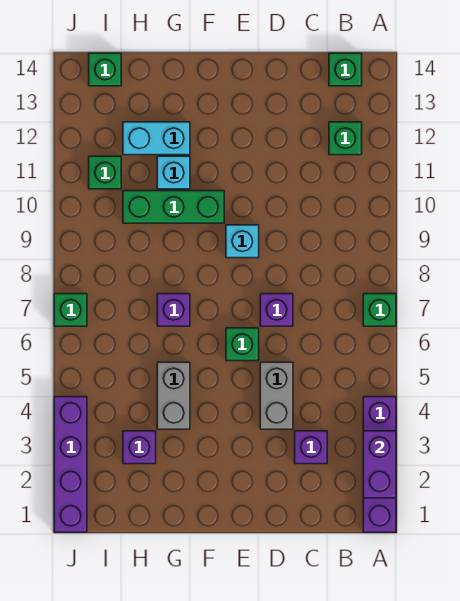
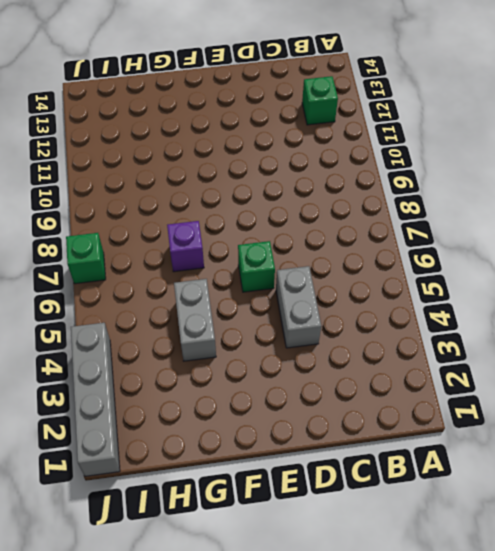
grey 1x4 brick [71,323,120,476] -> purple 1x4 brick [54,397,87,532]
none -> purple 1x4 brick [363,397,396,532]
none -> green 1x1 brick [363,294,396,326]
none -> green 1x1 brick [329,53,362,86]

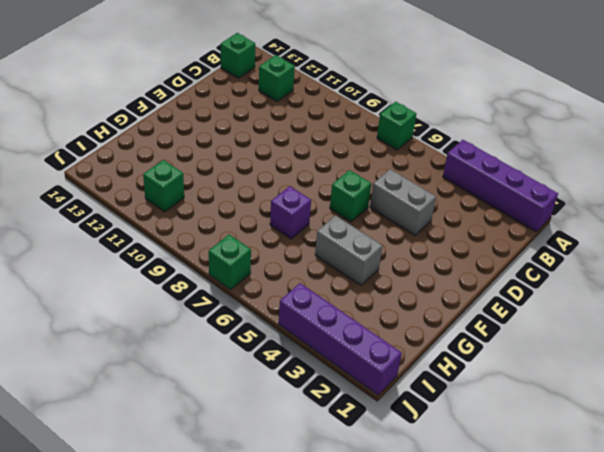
none -> purple 1x1 brick [295,431,327,464]
none -> purple 1x1 brick [260,294,293,326]
none -> cyan 1x1 brick [226,225,259,258]

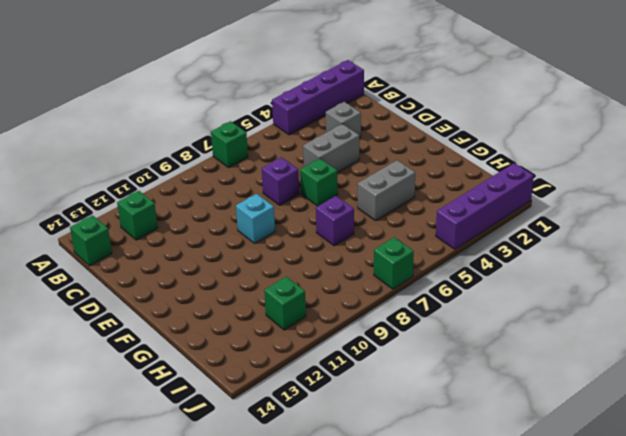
grey 1x1 brick [326,102,361,138] -> purple 1x1 brick [295,431,327,464]
none -> green 1x3 brick [123,191,224,223]
none -> cyan 1x1 brick [157,156,190,189]
none -> cyan 1x2 brick [123,122,190,155]

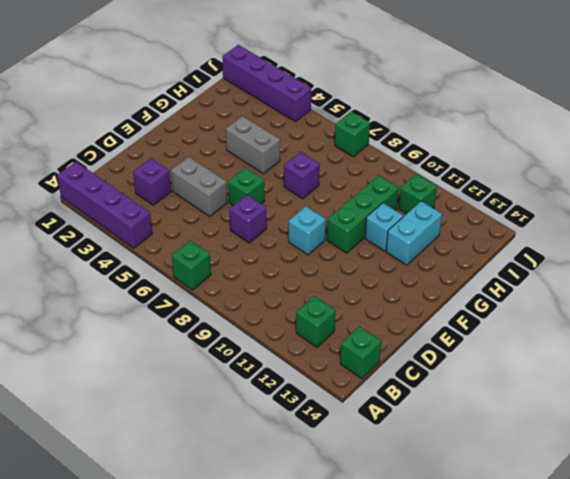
none -> purple 1x1 brick [123,431,156,464]
none -> green 1x1 brick [89,53,121,86]
none -> purple 1x2 brick [363,431,396,498]

